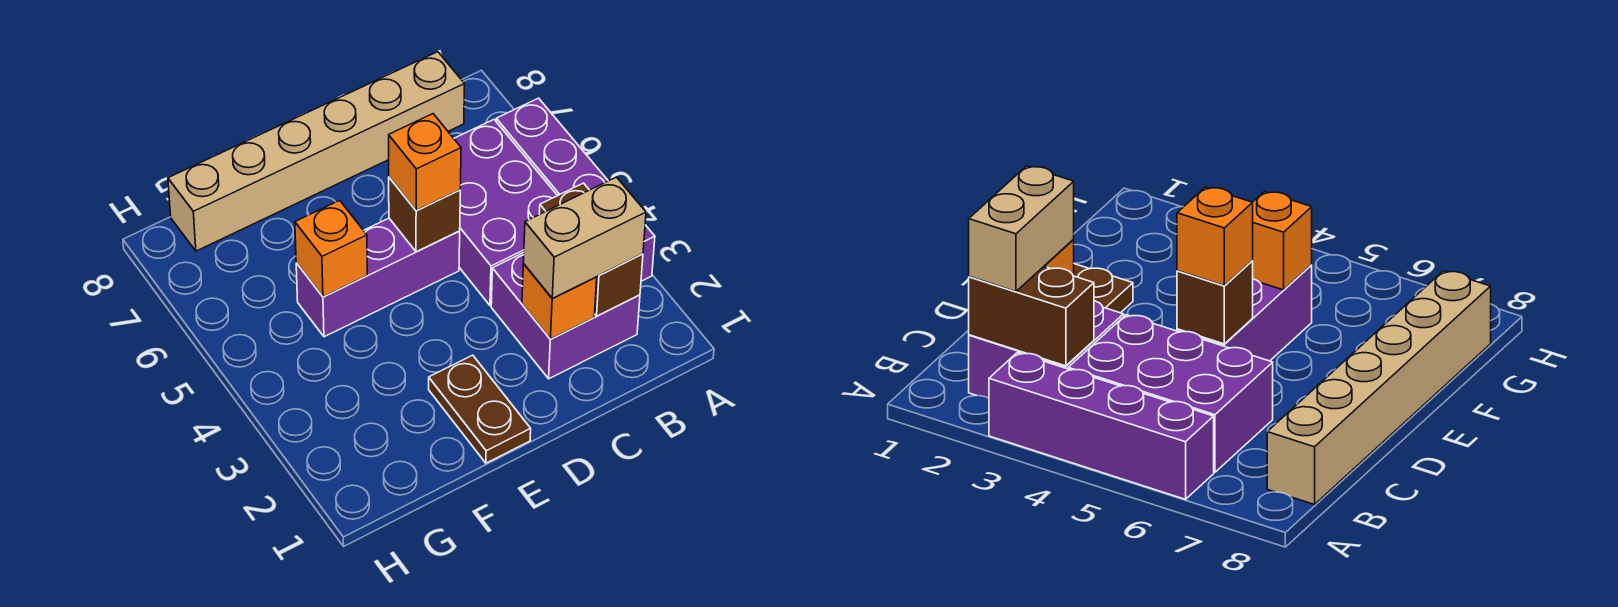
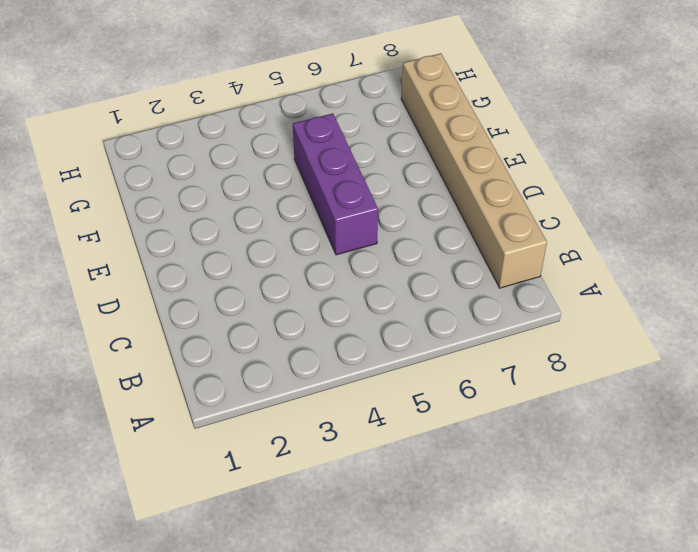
none -> purple 1x4 brick [496,98,655,281]
none -> purple 2x2 brick [491,253,640,379]
none -> purple 2x3 brick [454,120,557,306]

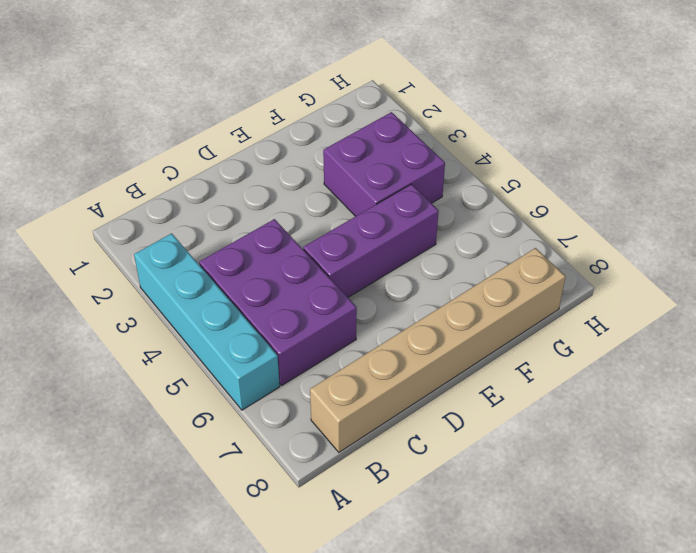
cyan 1x4 brick [134,233,280,410] -> purple 1x4 brick [496,98,655,281]
purple 2x2 brick [323,112,445,216] -> purple 2x2 brick moved to [491,253,640,379]
none -> brown 1x2 plate [429,355,531,463]
none -> brown 1x2 brick [539,183,643,316]
none -> orange 1x1 brick [522,264,597,339]

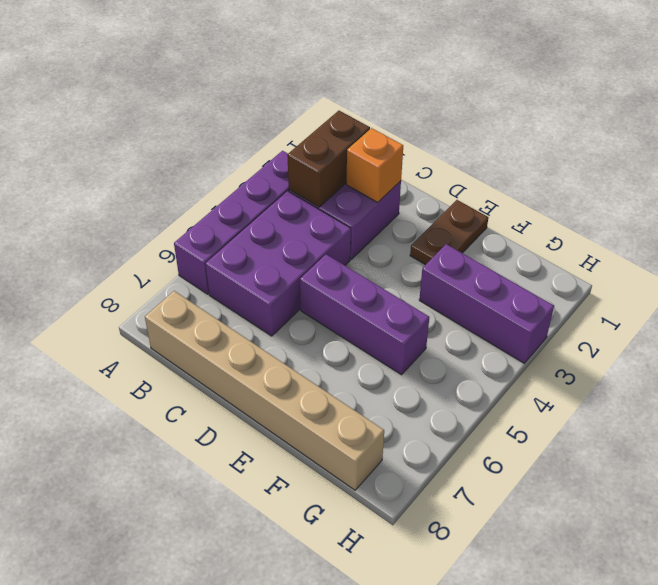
purple 1x3 brick [419,244,554,363] -> none
none -> brown 1x1 brick [389,178,460,252]
none -> orange 1x1 brick [295,200,367,297]
none -> tan 1x2 brick [523,177,646,298]

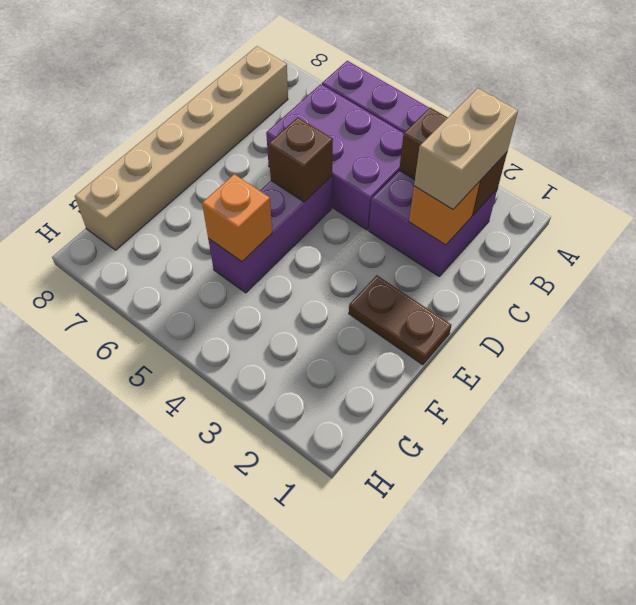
none -> orange 1x1 brick [389,114,461,210]

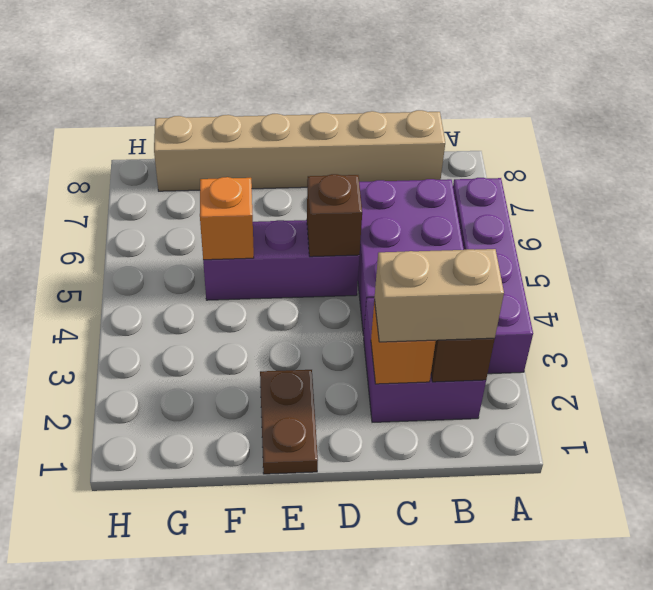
none -> orange 1x1 brick [389,114,461,210]

